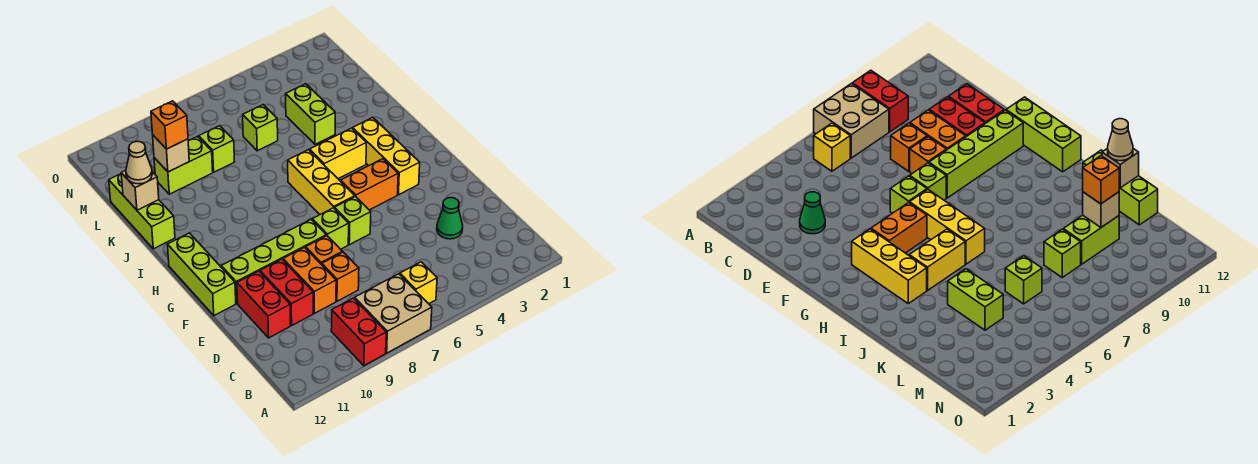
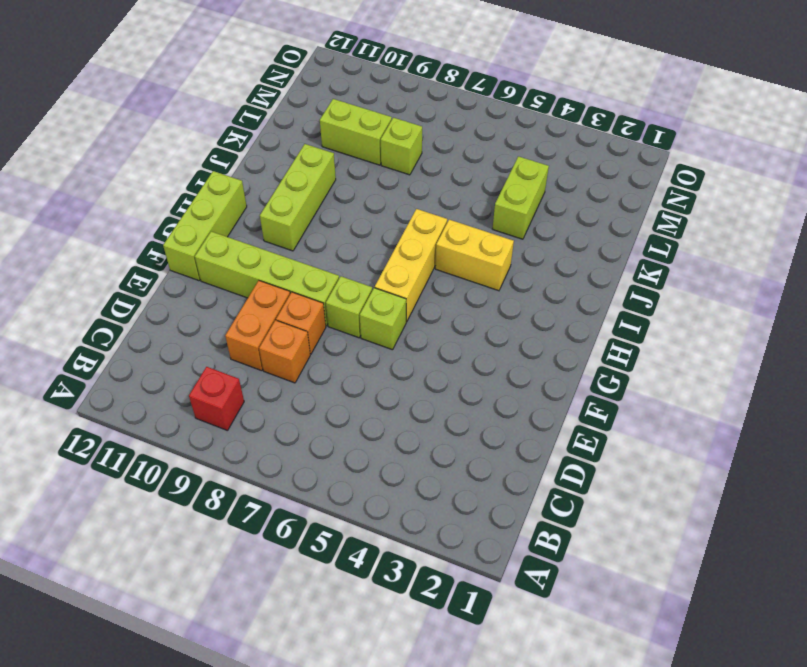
red 1x1 brick [189,367,244,431] -> red 1x2 brick [331,298,386,366]
lime 1x3 brick [260,144,336,251] -> lime 1x3 brick moved to [109,174,175,249]
none -> tan 2x2 brick [355,274,432,353]
none -> yellow 1x1 brick [400,262,437,304]
none -> green 1x1 cone [437,198,463,239]

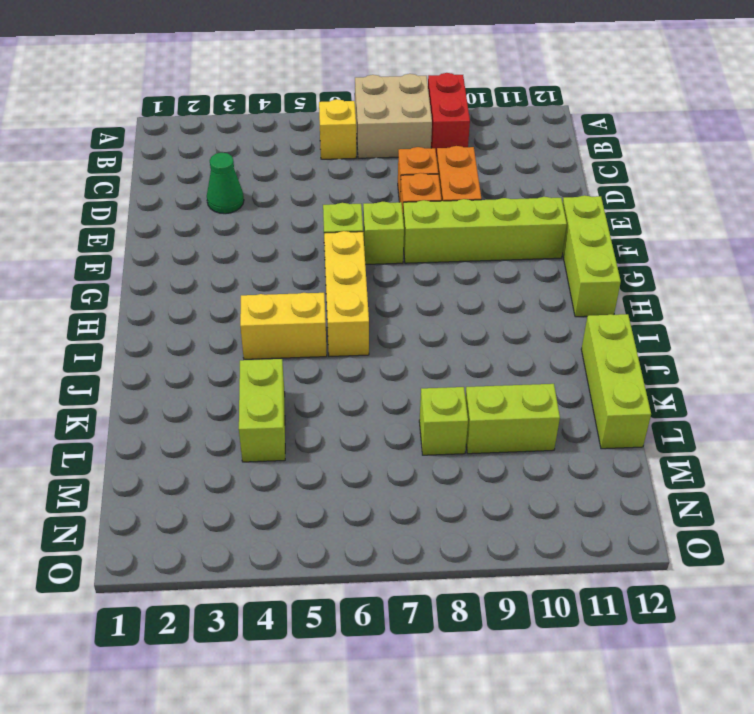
none -> red 1x2 brick [260,259,313,325]
none -> red 1x2 brick [237,271,290,338]
none -> yellow 1x3 brick [353,118,420,195]

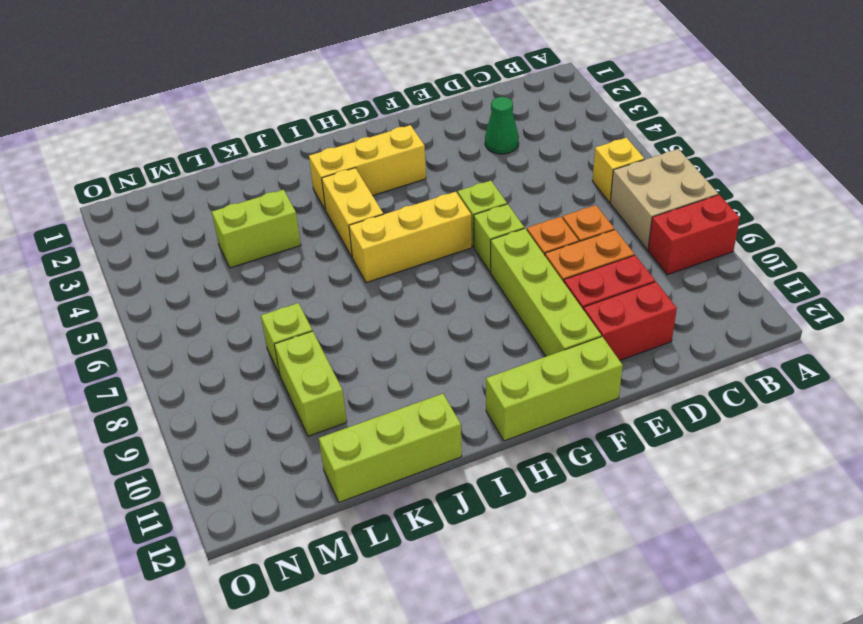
none -> orange 1x2 brick [341,159,398,210]
none -> lime 1x1 brick [243,105,278,151]
none -> tan 1x1 brick [121,170,159,210]

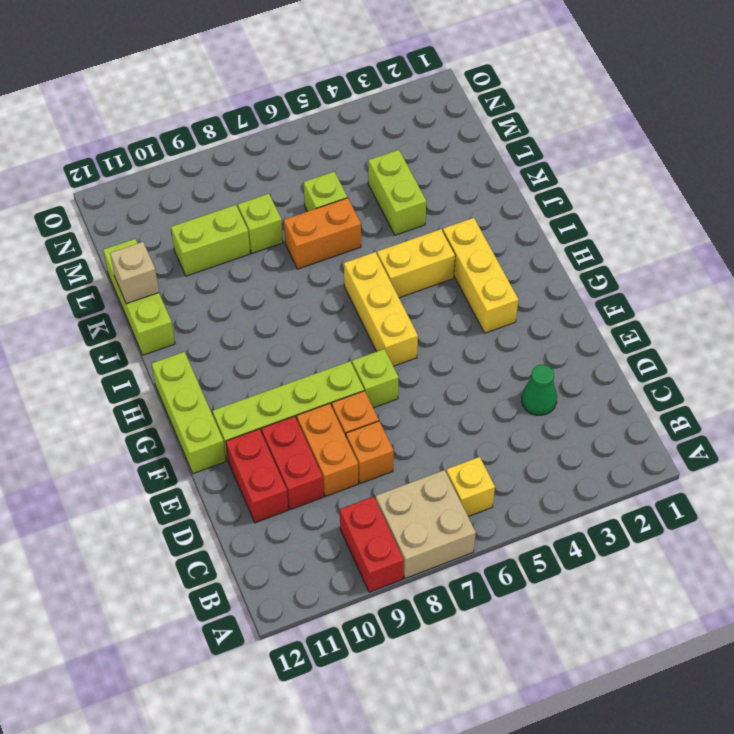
orange 1x2 brick [283,198,361,269] -> orange 1x2 brick moved to [341,159,398,210]
none -> lime 1x1 brick [335,196,371,245]
none -> tan 1x1 brick [153,135,189,172]
none -> tan 1x1 cone [126,141,152,184]

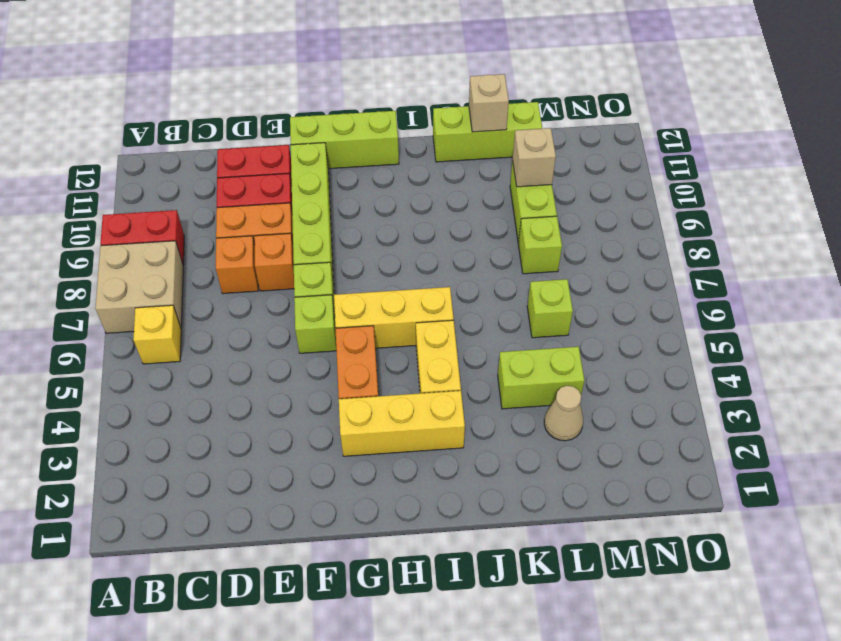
tan 1x1 cone [544,386,583,441] -> tan 1x1 cone moved to [126,141,152,184]
none -> green 1x1 cone [437,198,463,239]
none -> orange 1x1 brick [151,101,188,149]

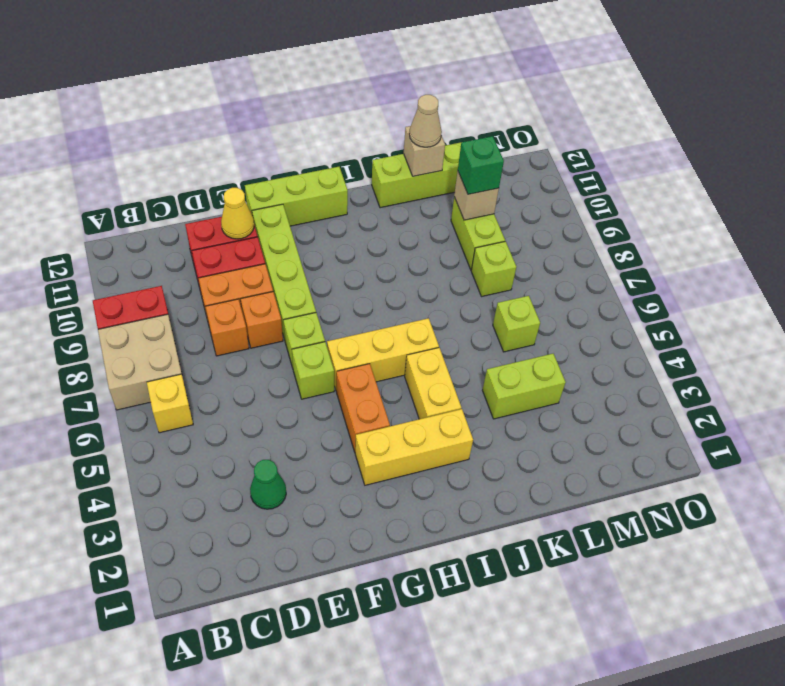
yellow 1x1 cone [221,188,254,239] -> none
green 1x1 brick [458,136,504,194] -> orange 1x1 brick [151,101,188,149]

